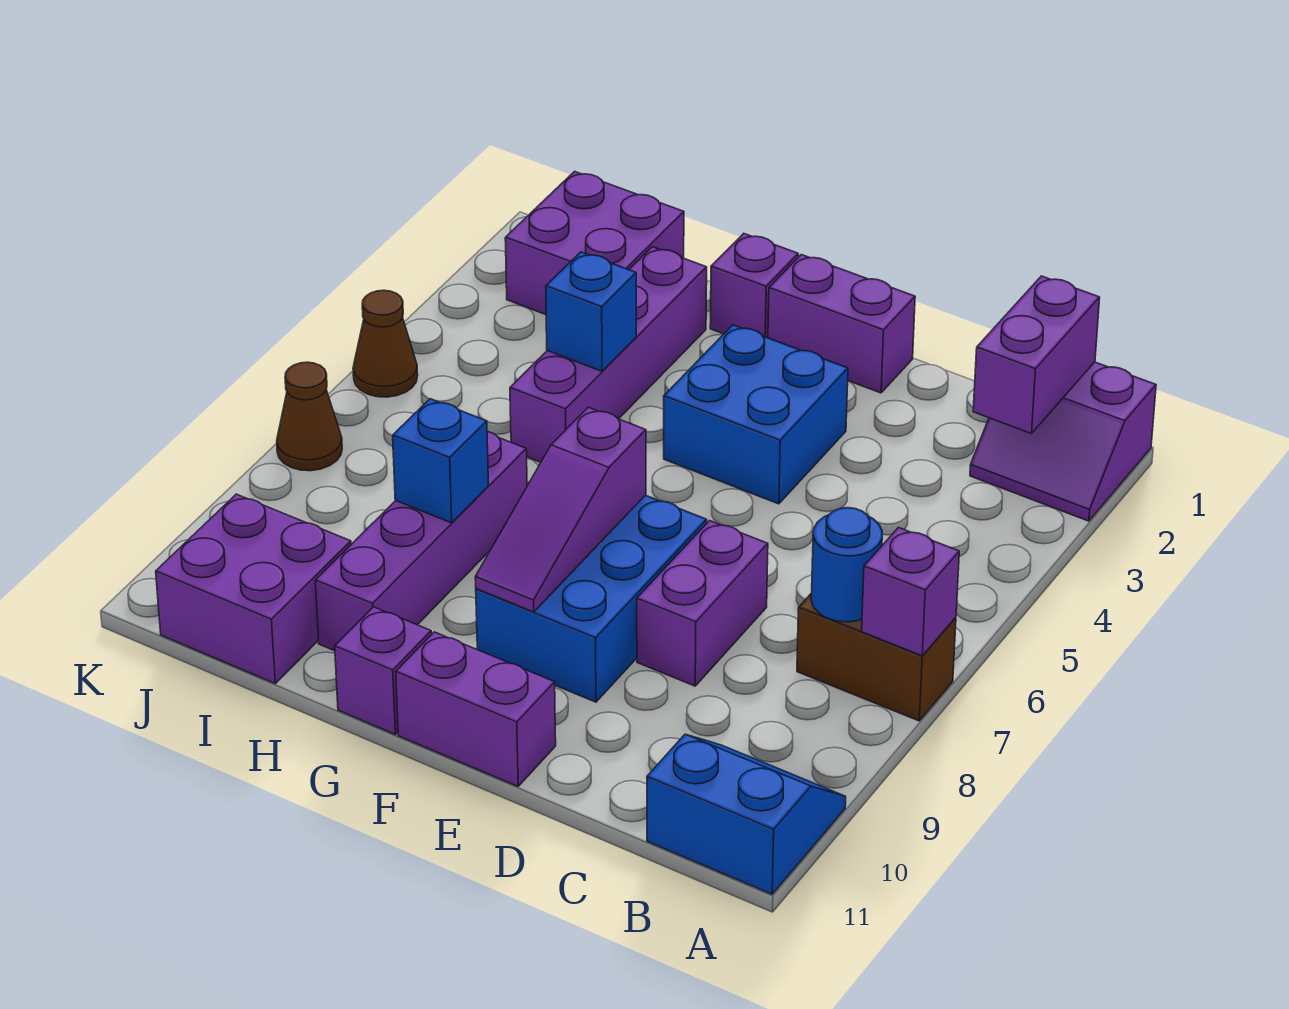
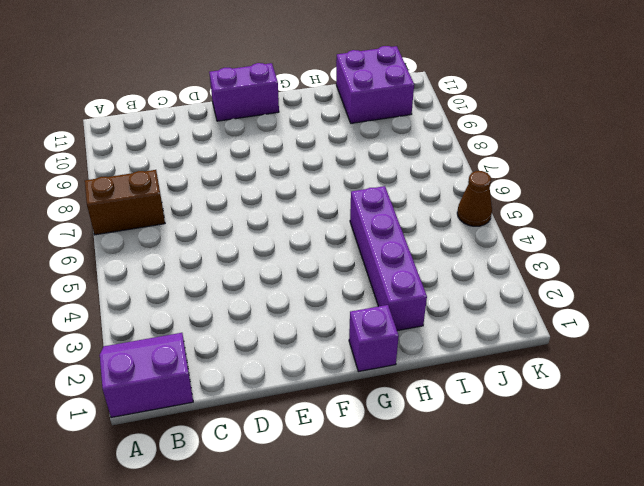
none -> blue 2x2 slope [647,734,846,894]
none -> purple 1x2 brick [637,521,768,686]
none -> purple 1x2 brick [768,255,915,393]

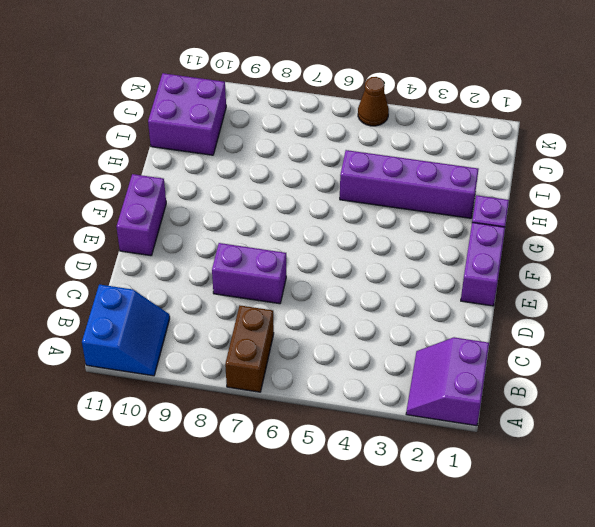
none -> blue 2x2 brick [664,325,848,504]
none -> blue 2x3 brick [476,495,707,702]
none -> purple 1x1 brick [335,607,431,734]

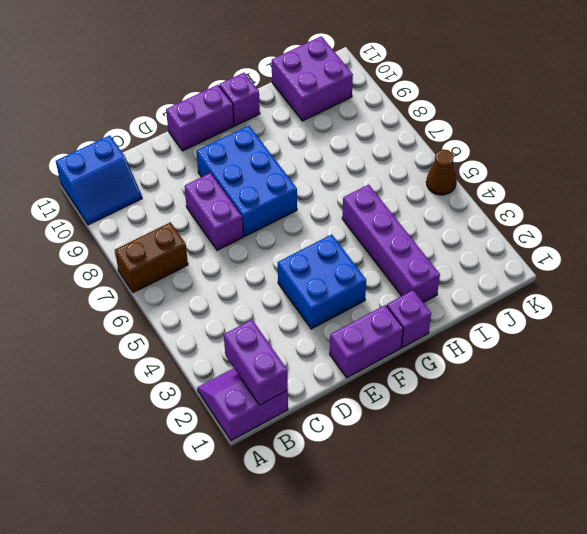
none -> purple 1x4 brick [315,431,527,651]
none -> purple 2x2 brick [505,171,684,315]
none -> brown 1x1 cone [277,362,342,471]

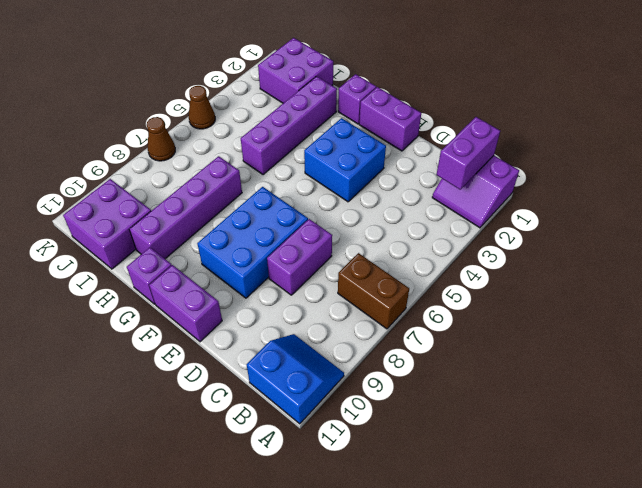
none -> purple 1x1 brick [862,528,959,656]
none -> blue 1x1 round brick [811,508,882,622]
none -> purple 1x3 slope [475,407,646,612]

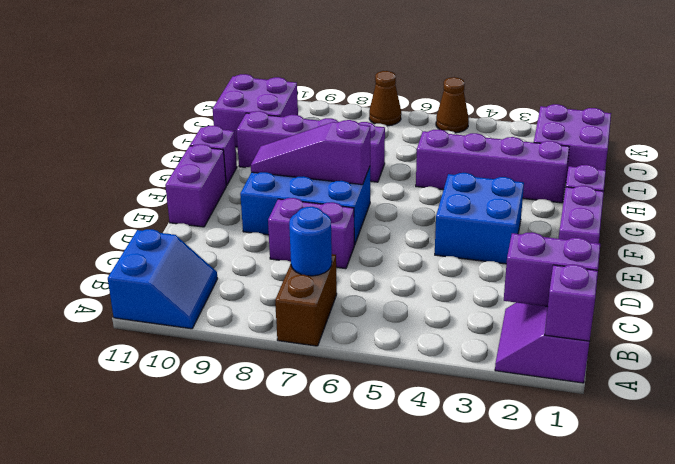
purple 1x1 brick [545,265,598,341] -> purple 1x1 brick moved to [862,528,959,656]
none -> blue 1x1 brick [546,252,636,371]
none -> blue 1x1 brick [393,399,488,523]

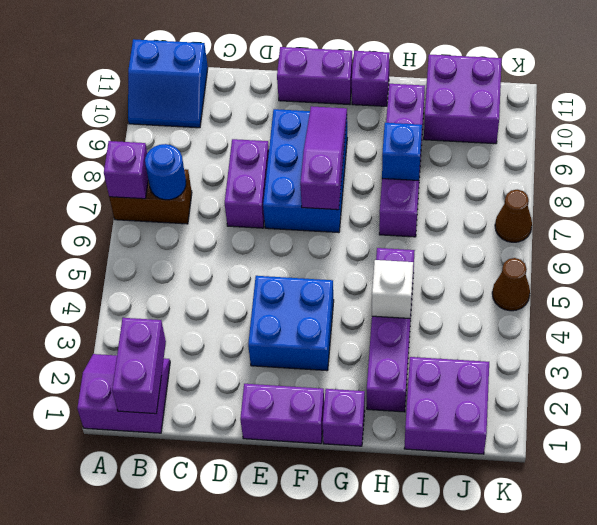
white 1x1 brick [372,260,413,318] -> blue 1x1 brick [546,252,636,371]

